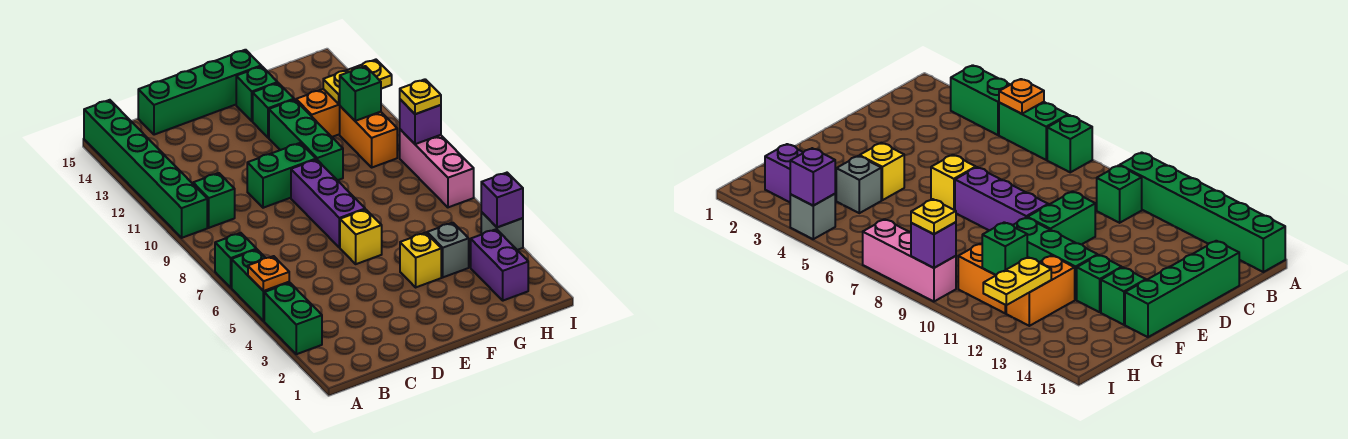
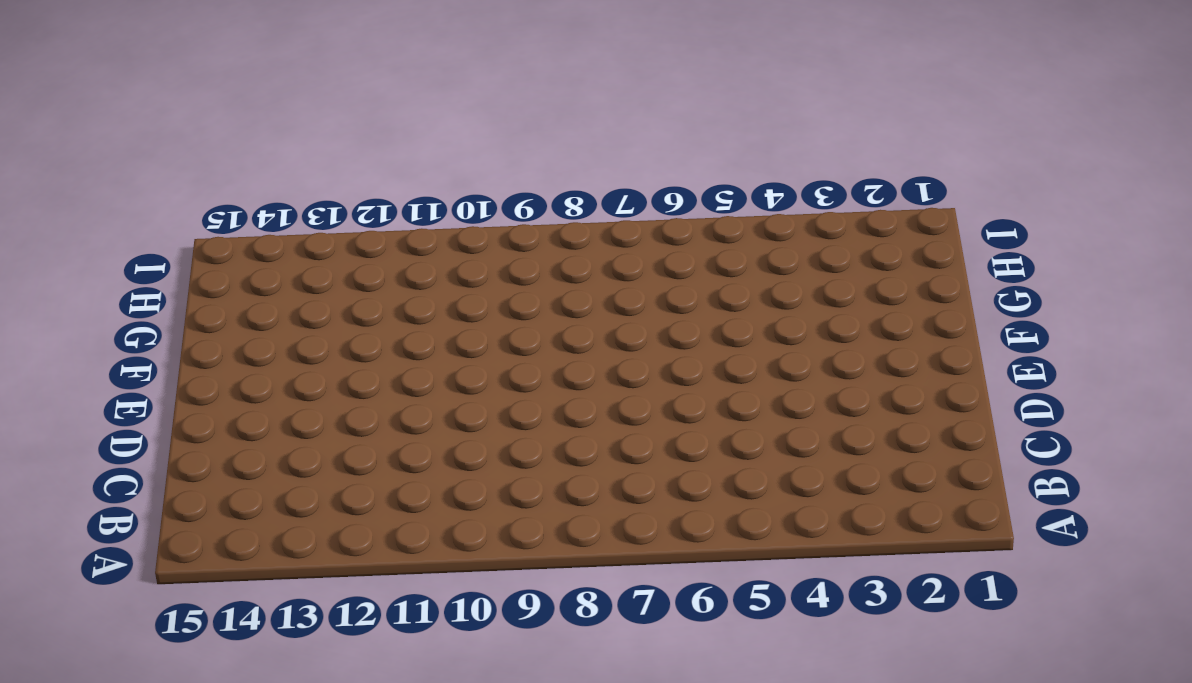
none -> green 1x2 brick [264,283,322,354]
none -> green 1x2 brick [232,250,289,321]
none -> green 1x1 brick [215,233,257,288]

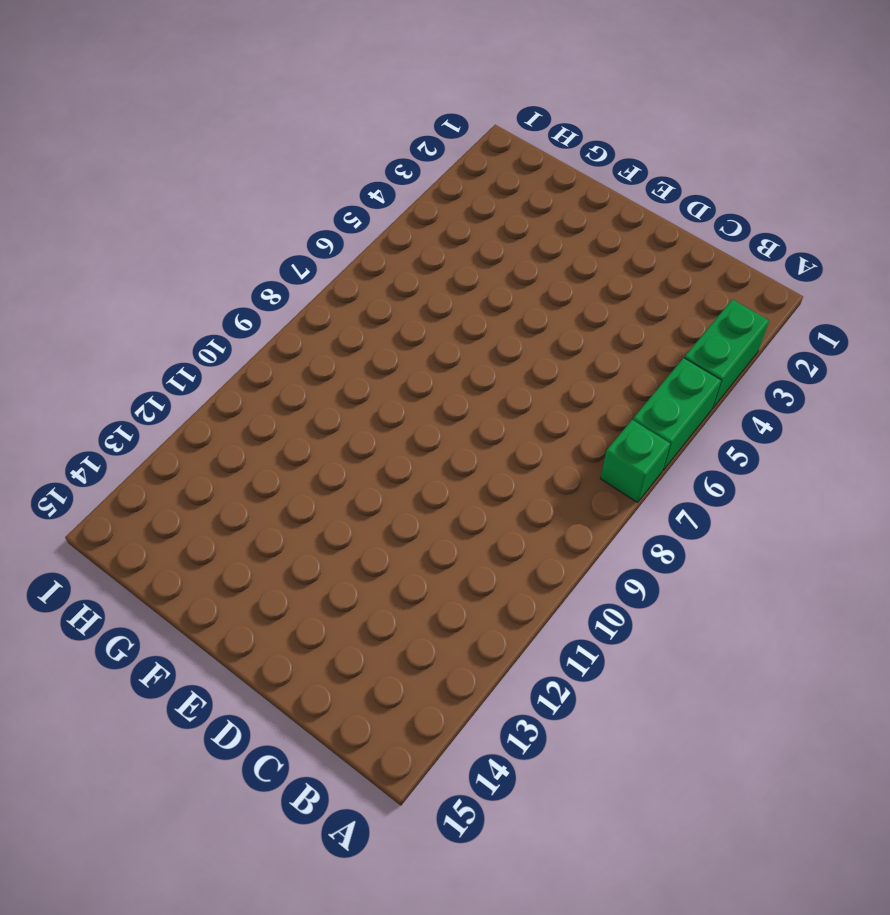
none -> green 1x6 brick [84,100,207,238]
none -> green 1x1 brick [193,173,235,228]
none -> green 1x4 brick [138,50,261,135]

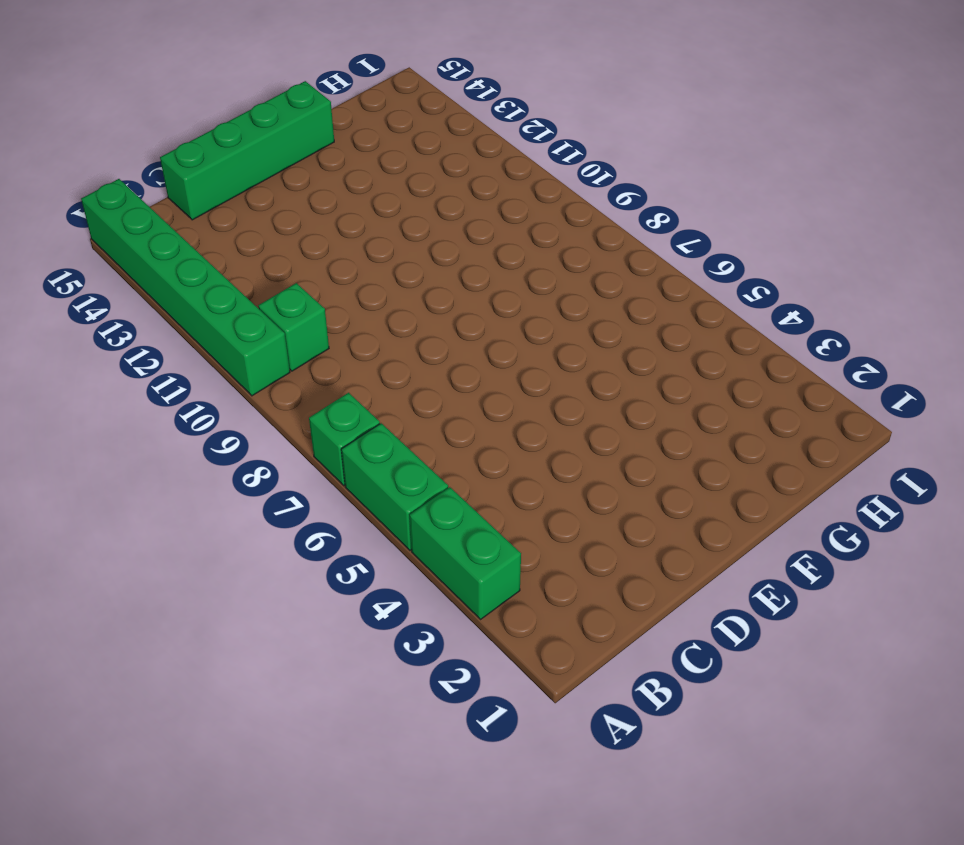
none -> green 1x2 brick [247,143,316,208]
none -> yellow 1x1 brick [340,209,382,264]
none -> purple 1x3 brick [291,159,365,248]

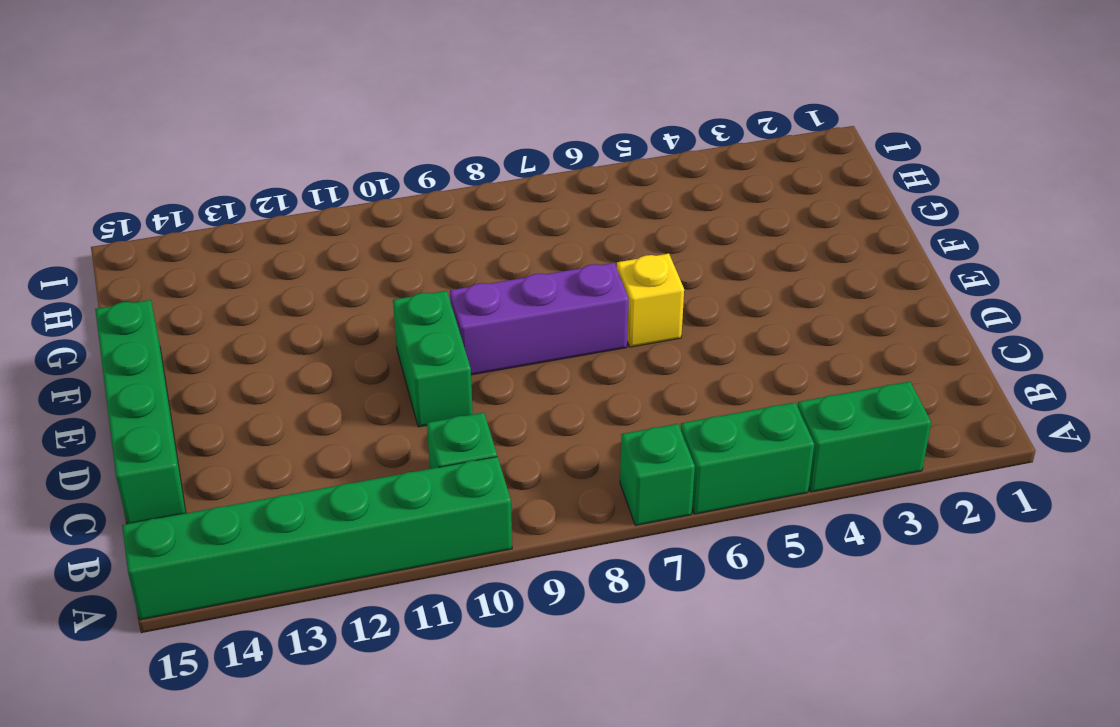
none -> yellow 1x1 brick [400,233,441,287]
none -> green 1x3 brick [269,100,343,180]
none -> green 1x1 brick [253,83,294,138]

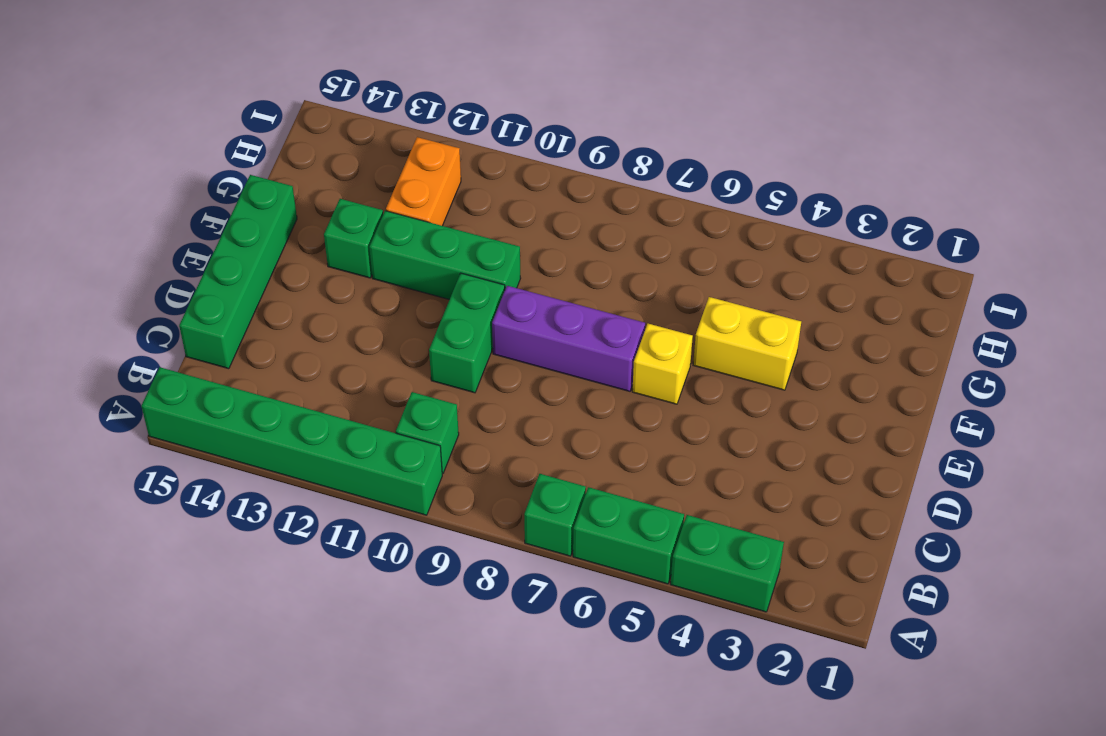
yellow 1x2 brick [693,297,801,390] -> yellow 1x1 brick [400,233,441,287]
none -> green 1x1 brick [236,66,278,121]
none -> grey 1x1 brick [427,223,469,277]
none -> purple 1x2 brick [471,229,528,301]

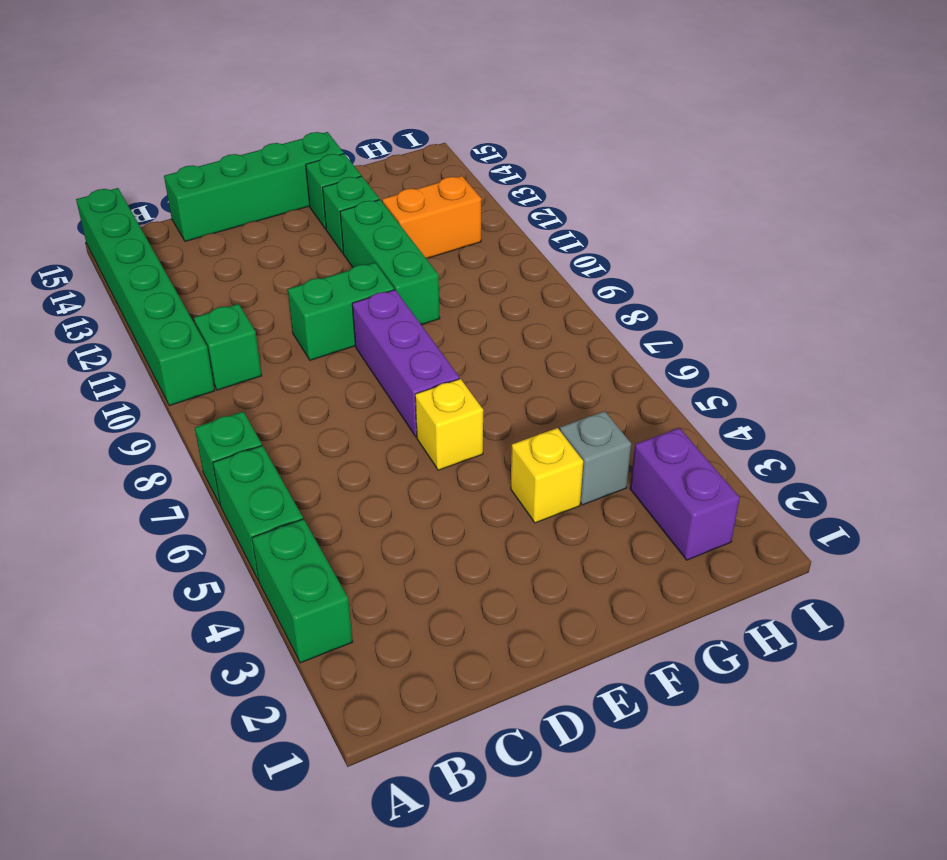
none -> orange 1x2 brick [340,106,397,167]
none -> grey 1x1 brick [481,212,523,250]
none -> pink 1x3 brick [400,129,474,207]

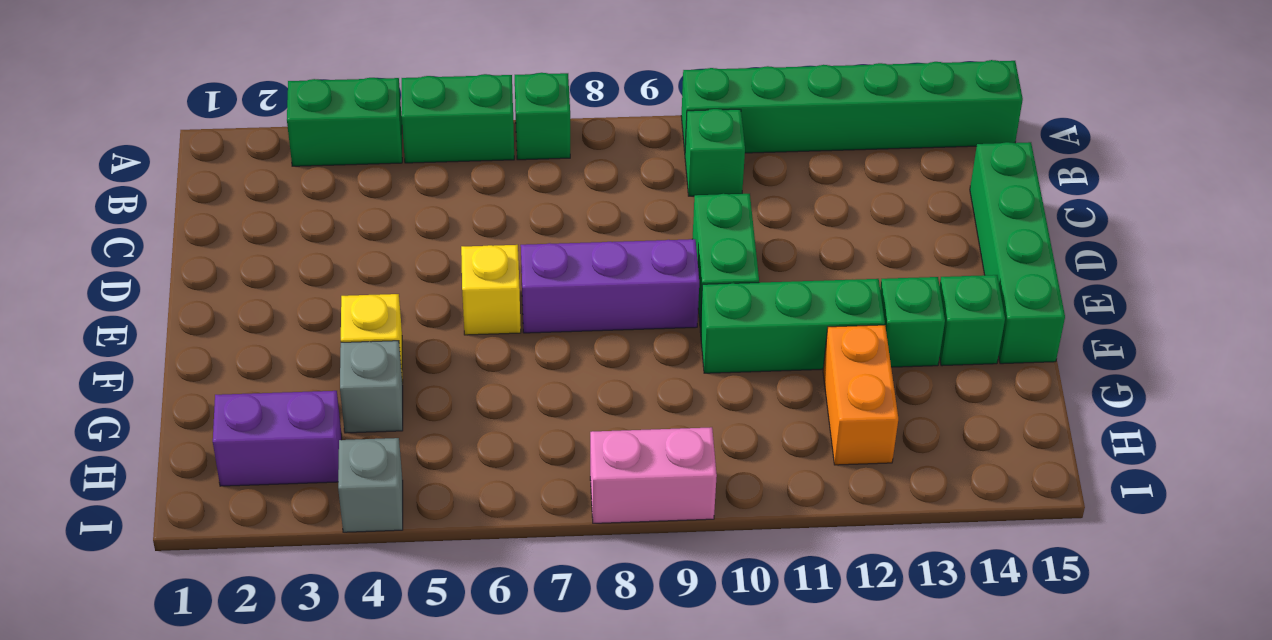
pink 1x2 brick [590,427,717,523] -> pink 1x3 brick [400,129,474,207]
none -> orange 1x2 brick [340,106,397,167]
none -> orange 1x1 plate [248,256,289,291]
none -> green 1x1 brick [339,66,381,121]

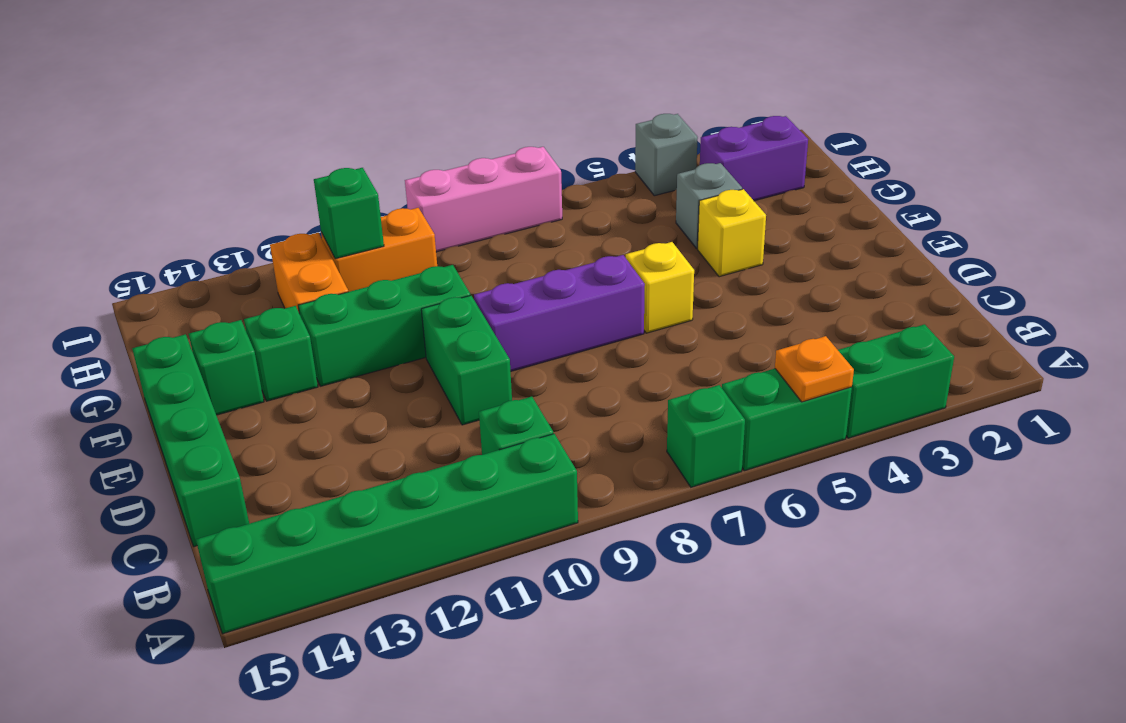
none -> yellow 1x2 plate [323,60,392,104]
none -> purple 1x1 brick [481,173,523,227]
none -> purple 1x1 brick [400,99,441,144]

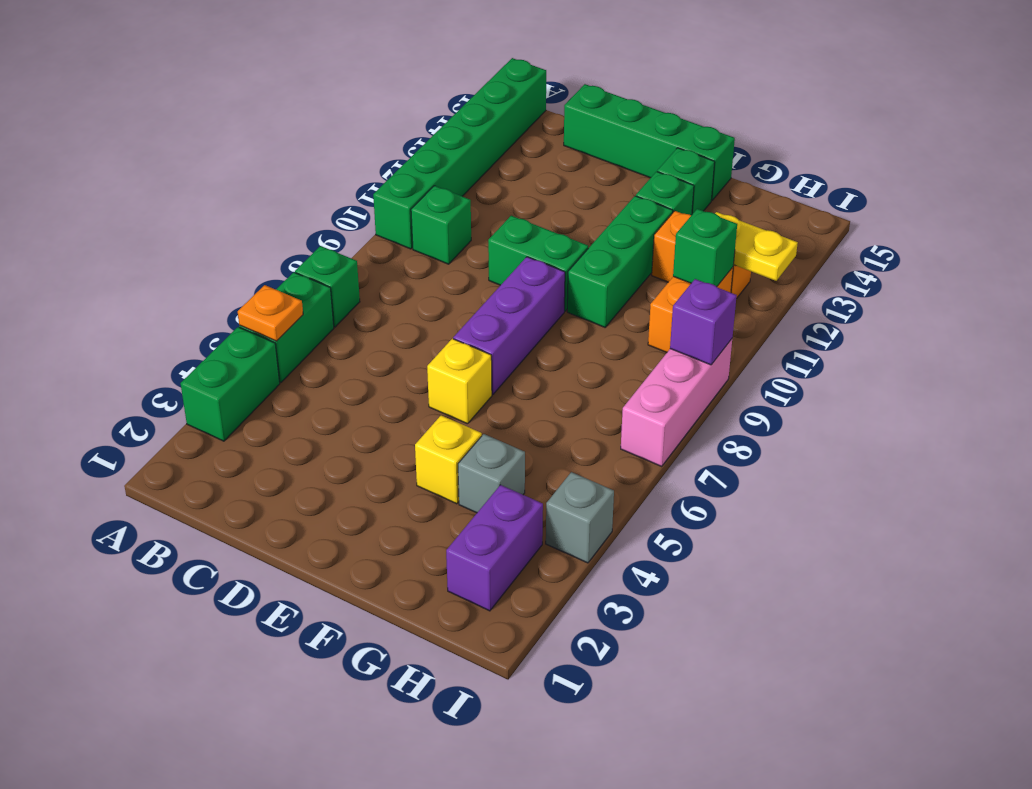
none -> purple 1x1 brick [481,173,523,227]
none -> yellow 1x1 plate [400,79,441,114]

